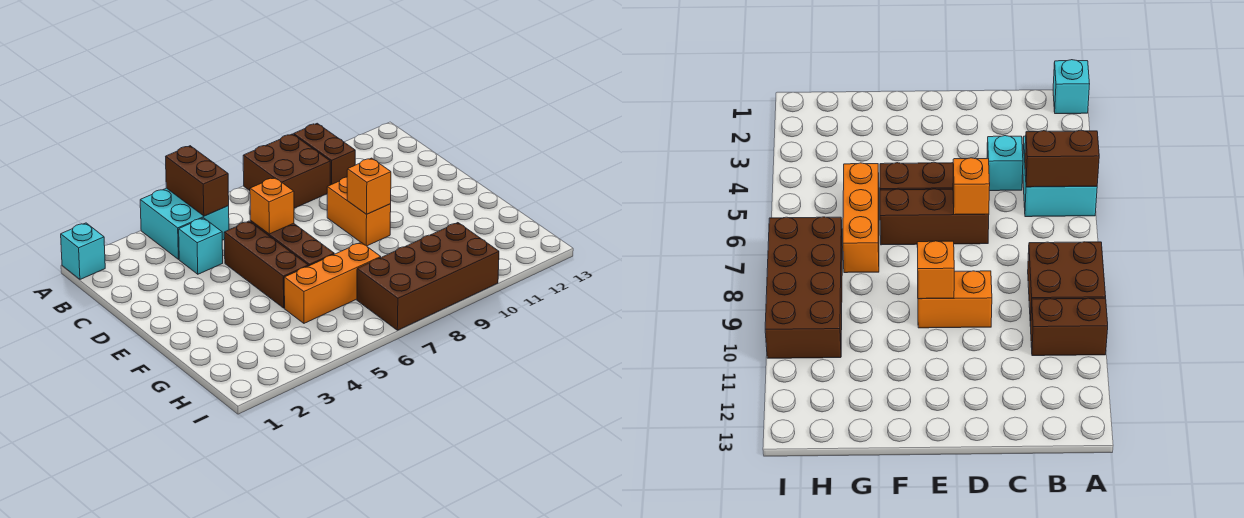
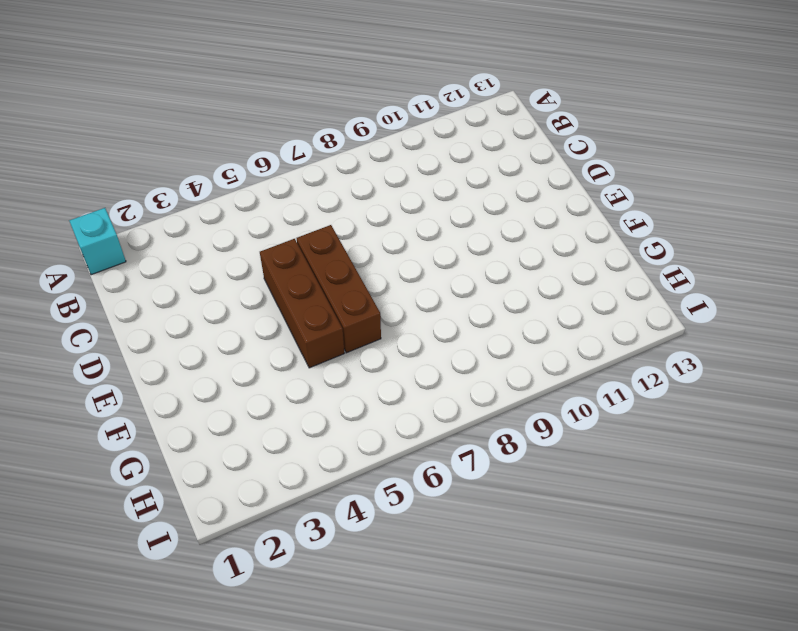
none -> cyan 2x2 brick [140,188,229,259]
none -> brown 2x2 brick [243,134,330,208]
none -> brown 1x2 brick [294,123,355,185]

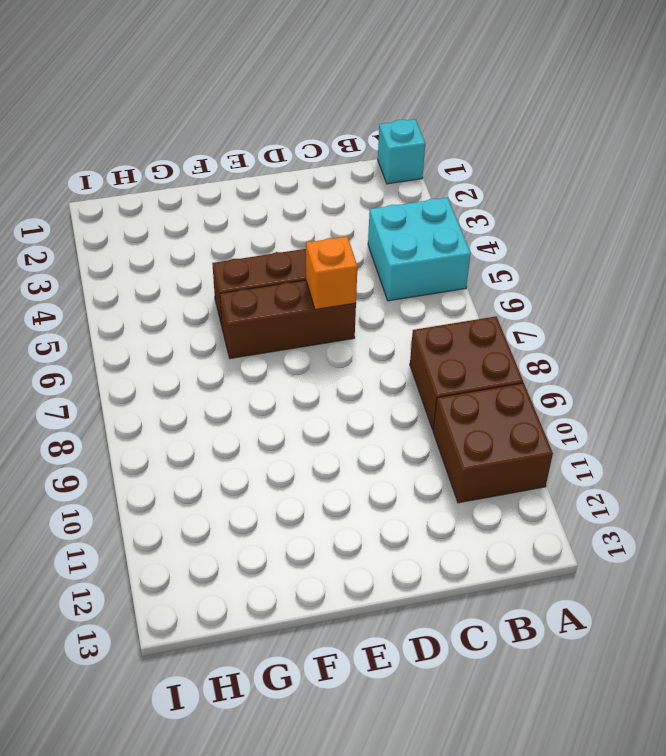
brown 2x2 brick [433,383,553,503] -> brown 1x2 brick [294,123,355,185]
none -> cyan 1x1 brick [179,218,223,274]
none -> orange 1x2 brick [327,177,391,246]
none -> orange 1x3 brick [284,243,381,323]

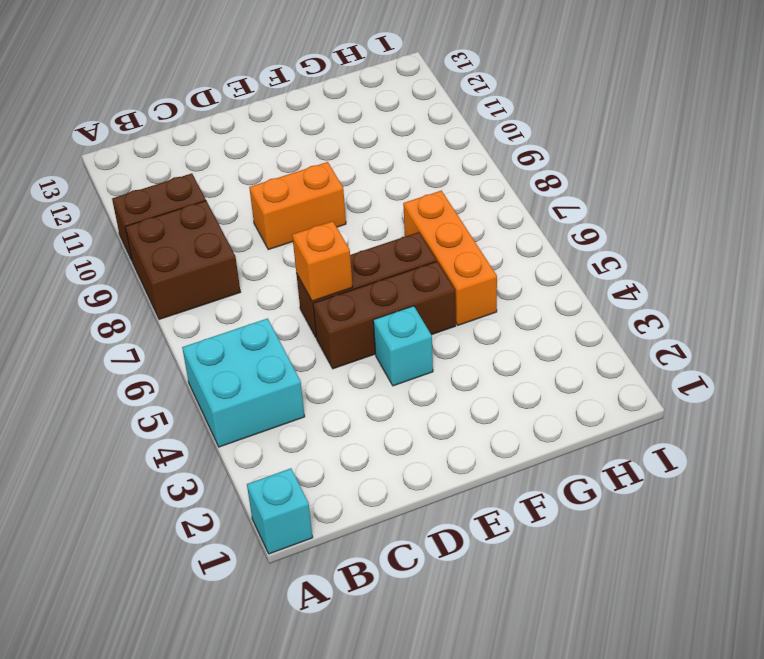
cyan 1x1 brick [373,306,433,386] -> cyan 1x1 brick moved to [179,218,223,274]
none -> brown 2x4 brick [357,223,499,330]
none -> brown 1x2 brick [166,146,229,216]
none -> orange 1x1 brick [347,158,391,214]

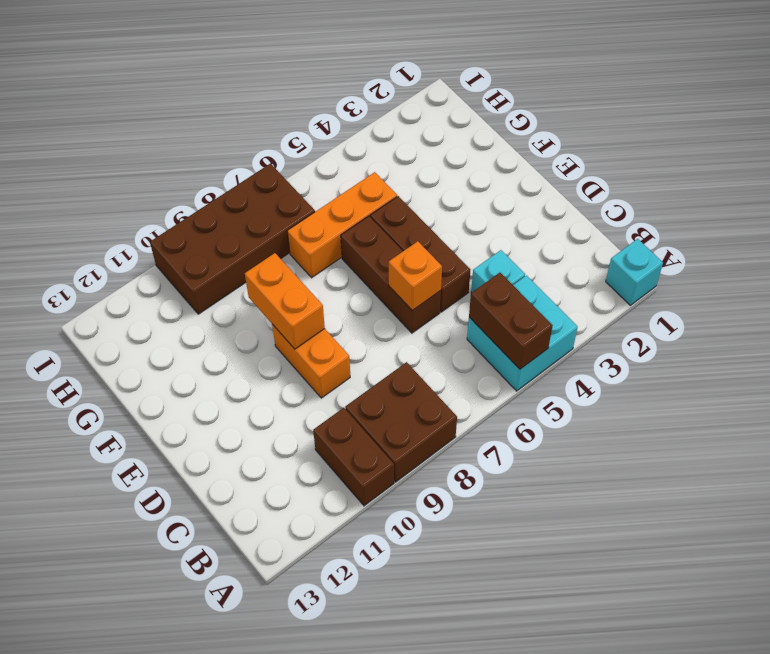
orange 1x2 brick [245,253,325,349] -> orange 1x1 brick [347,158,391,214]

